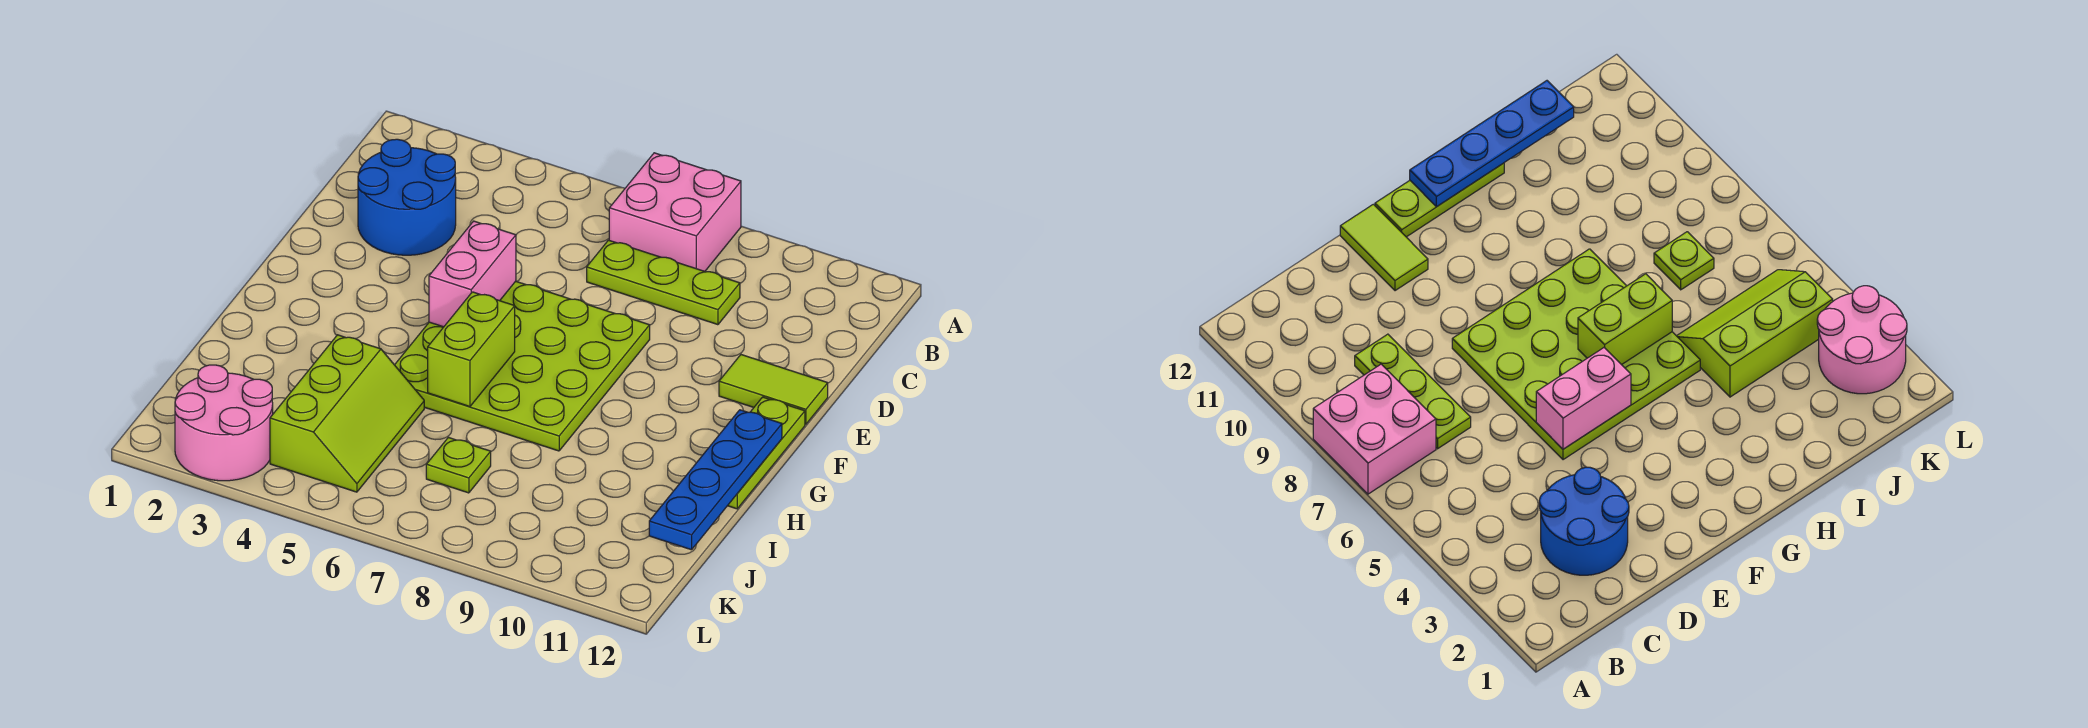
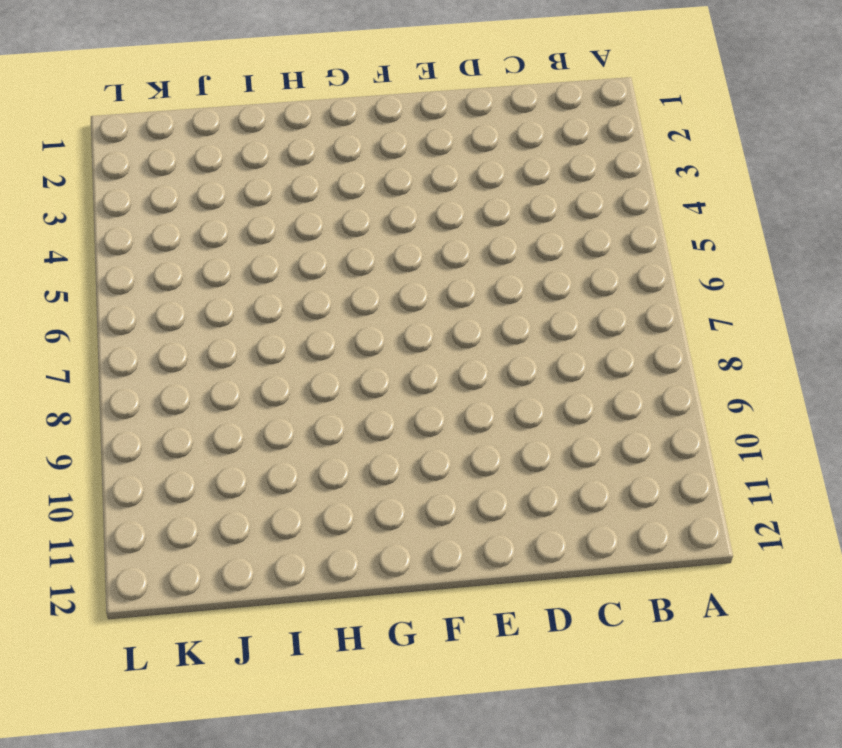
none -> pink 2x2 brick [609,153,741,271]
none -> blue 2x2 round brick [358,139,456,255]
none -> lime 1x3 plate [587,240,740,325]

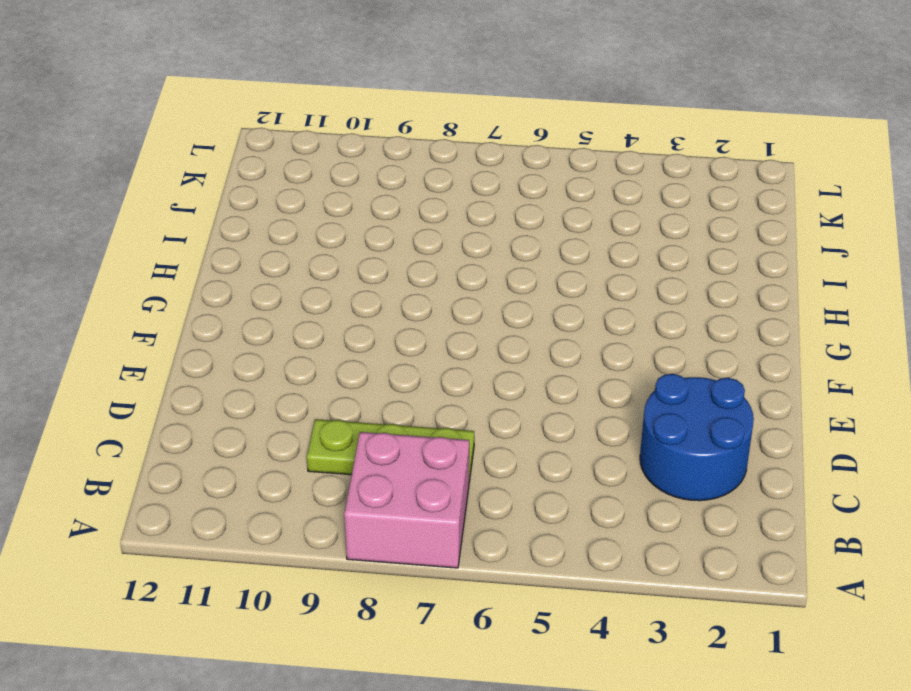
none -> lime 4x4 plate [395,281,650,451]
none -> lime 1x2 tile [719,355,828,424]
none -> lime 1x3 plate [728,397,805,509]

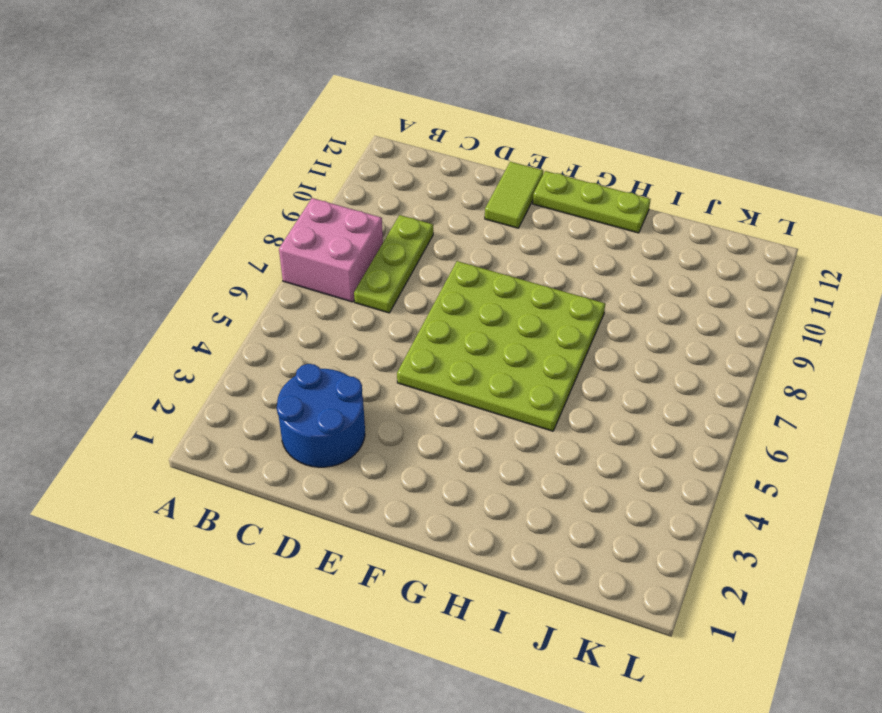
none -> lime 2x3 slope [270,335,424,492]
none -> lime 1x1 plate [426,437,491,493]
none -> pink 2x2 round brick [175,365,273,481]

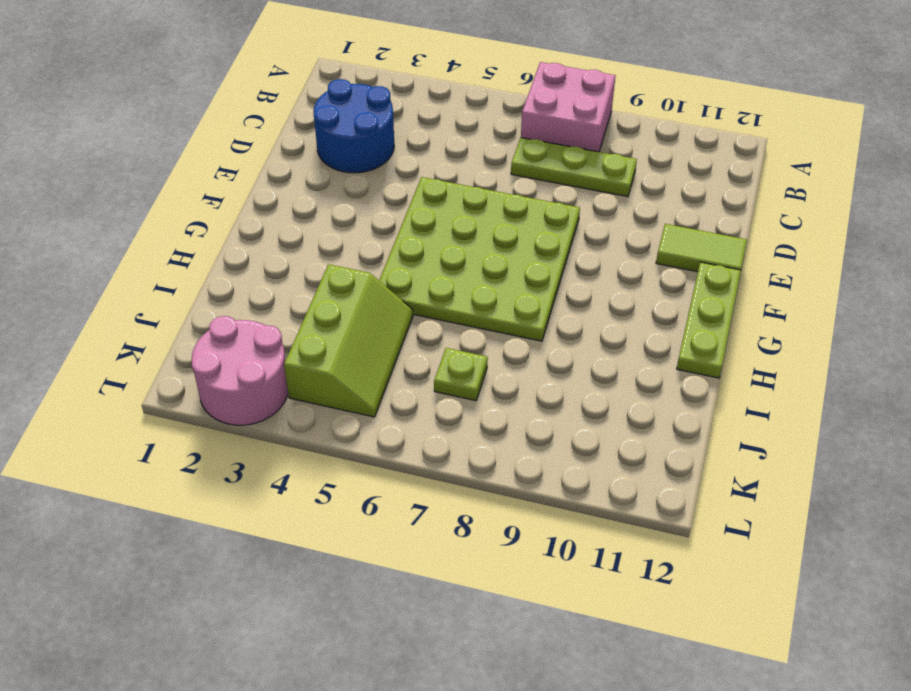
none -> pink 1x2 brick [429,221,516,327]
none -> lime 1x2 brick [428,292,515,407]
none -> blue 1x4 plate [649,410,782,550]

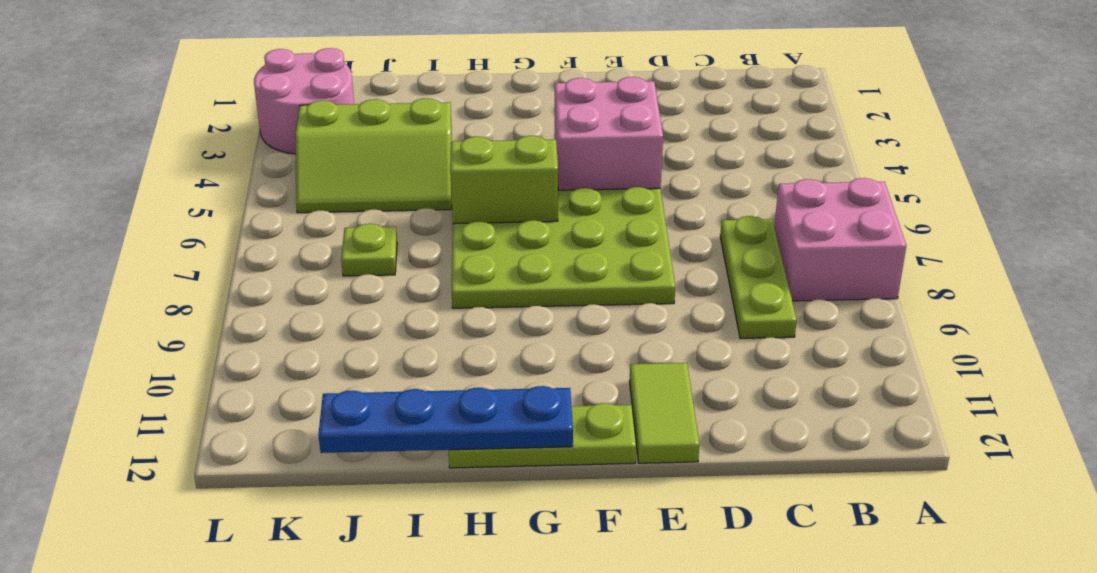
pink 2x2 brick [555,77,663,190] -> pink 1x2 brick [429,221,516,327]
none -> blue 2x2 round brick [358,139,456,255]

